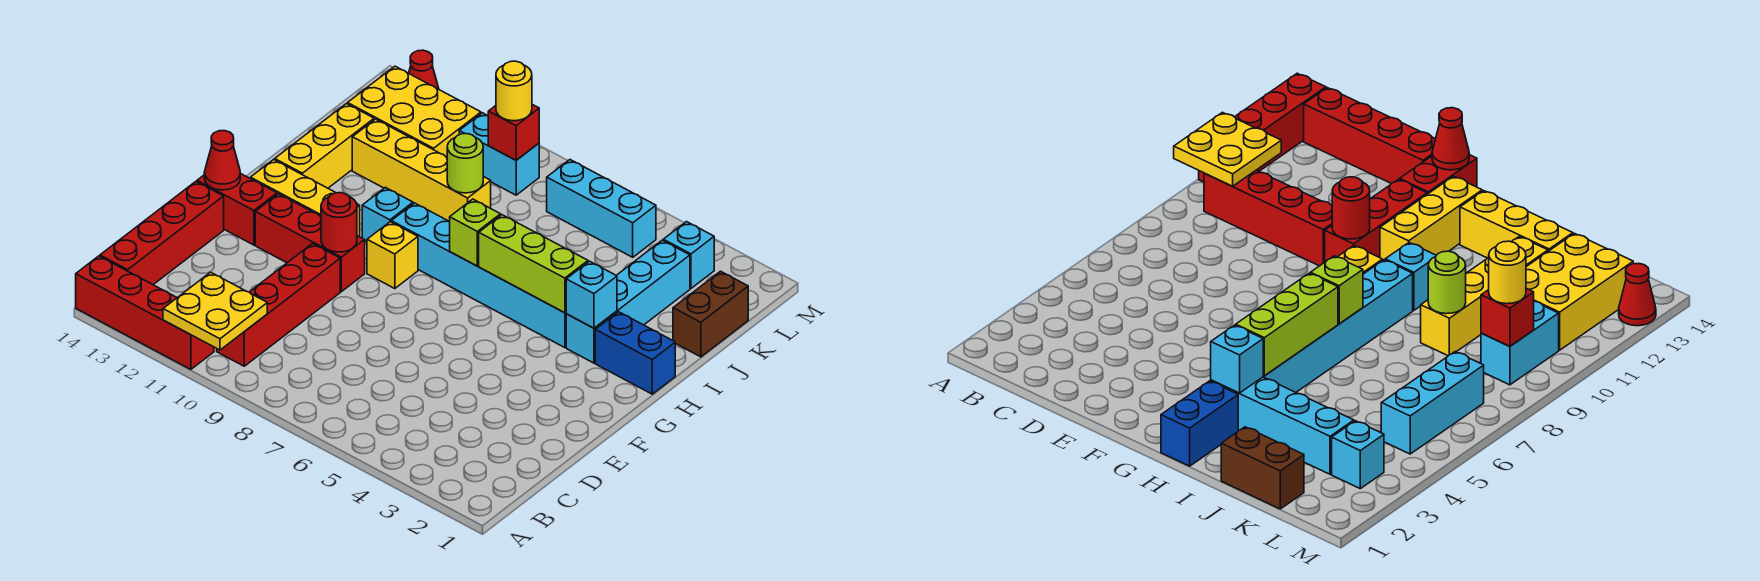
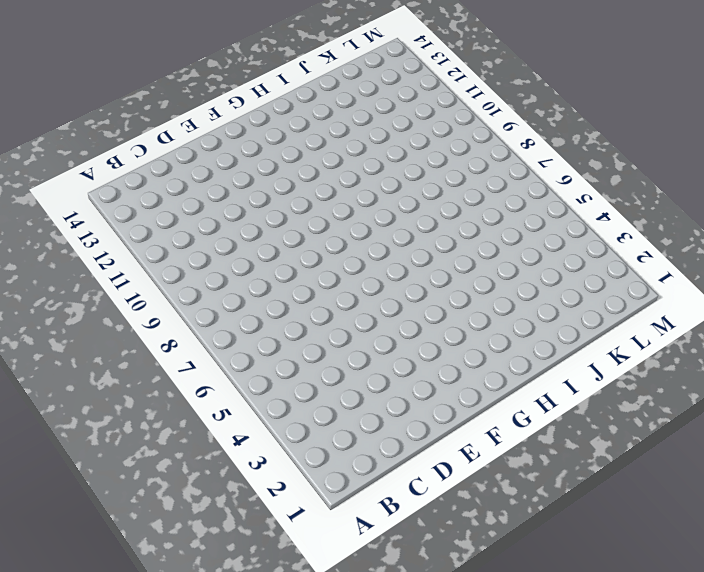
none -> red 1x4 brick [76,256,214,369]
none -> red 1x4 brick [217,244,340,366]
none -> red 1x4 brick [100,182,224,285]

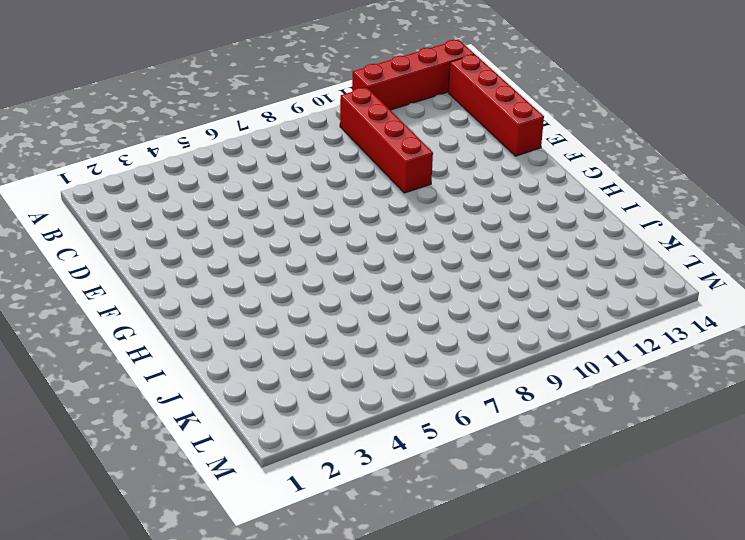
none -> red 1x3 brick [255,194,365,292]
none -> red 1x2 brick [197,173,277,245]
none -> yellow 1x1 brick [367,222,418,289]

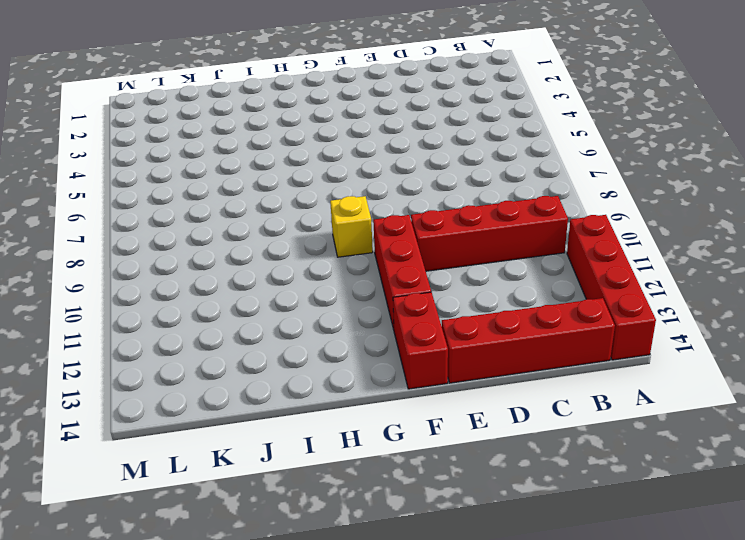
none -> yellow 1x3 brick [250,160,360,237]
none -> blue 1x2 brick [595,312,675,394]
none -> cyan 1x4 brick [566,240,690,363]

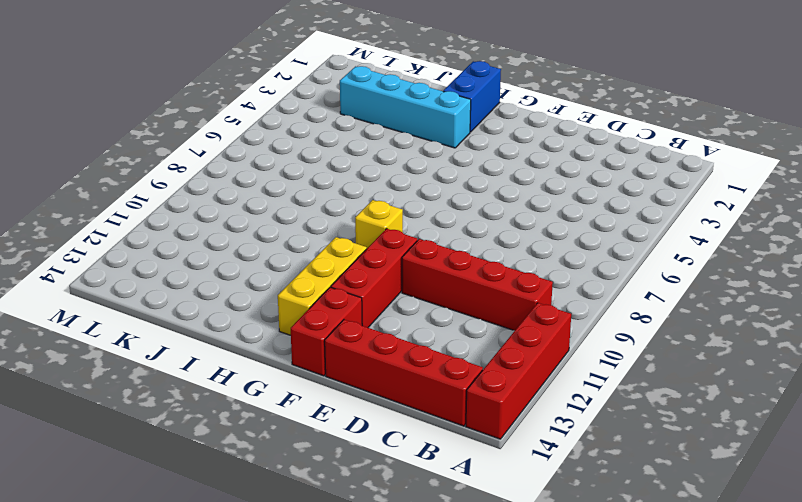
none -> cyan 1x6 brick [391,203,566,348]
none -> cyan 1x1 brick [362,187,413,242]
none -> yellow 1x3 brick [275,104,374,188]

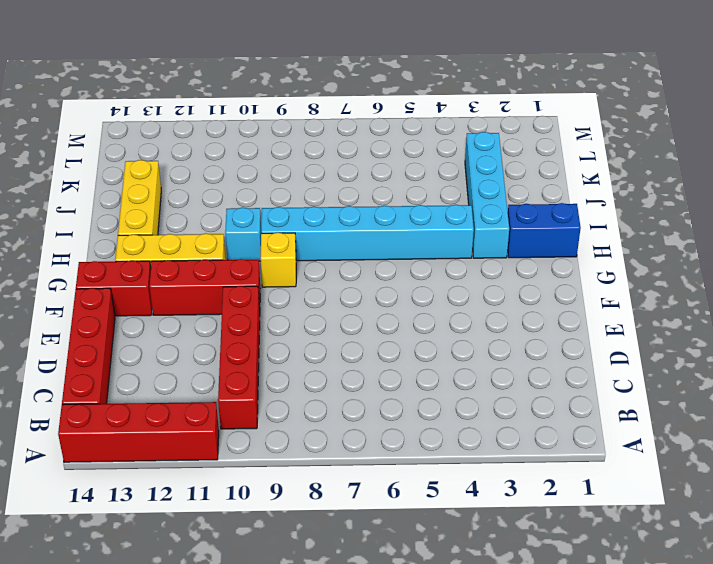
none -> brown 1x2 brick [673,271,748,357]
none -> yellow 1x4 brick [352,119,491,222]
none -> yellow 2x3 brick [348,66,481,157]

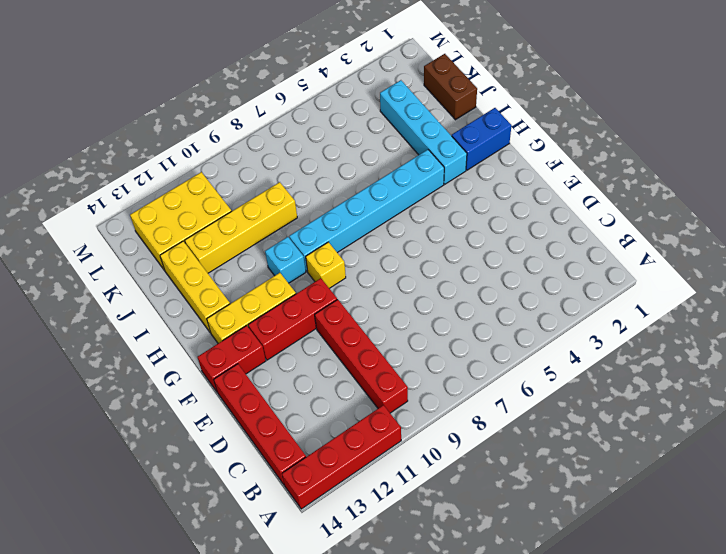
none -> cyan 1x1 brick [663,222,714,288]
none -> cyan 1x3 brick [547,160,656,257]
none -> cyan 1x2 brick [459,113,539,195]

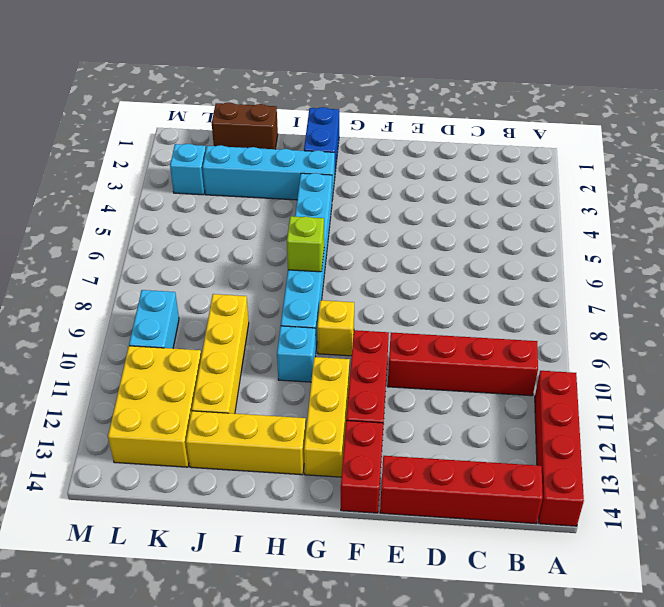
none -> cyan 1x3 brick [547,160,656,257]
none -> red 1x1 cone [409,50,439,89]
none -> yellow 2x2 plate [163,272,267,350]

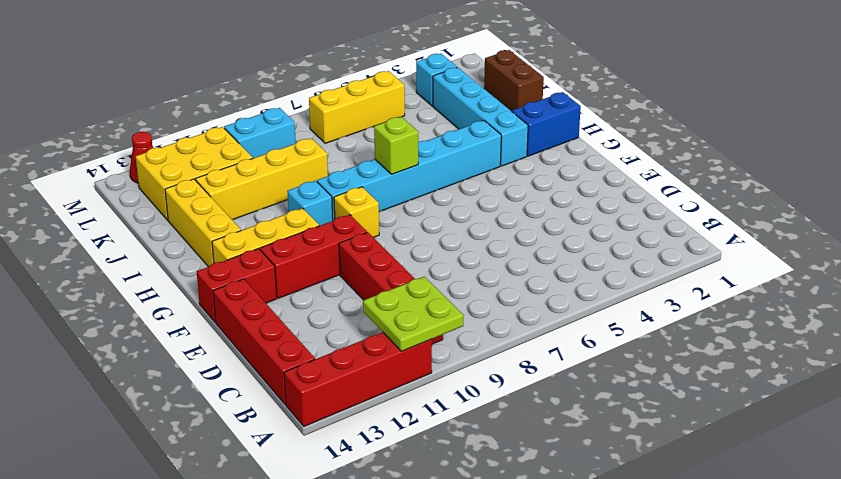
lime 2x2 plate [363,277,464,351] -> yellow 2x2 plate [163,272,267,350]
yellow 1x3 brick [309,71,405,143] -> cyan 1x3 brick [547,160,656,257]
none -> red 1x1 round brick [321,193,357,252]
none -> red 1x1 cone [204,131,240,190]
none -> cyan 1x1 brick [566,261,617,328]

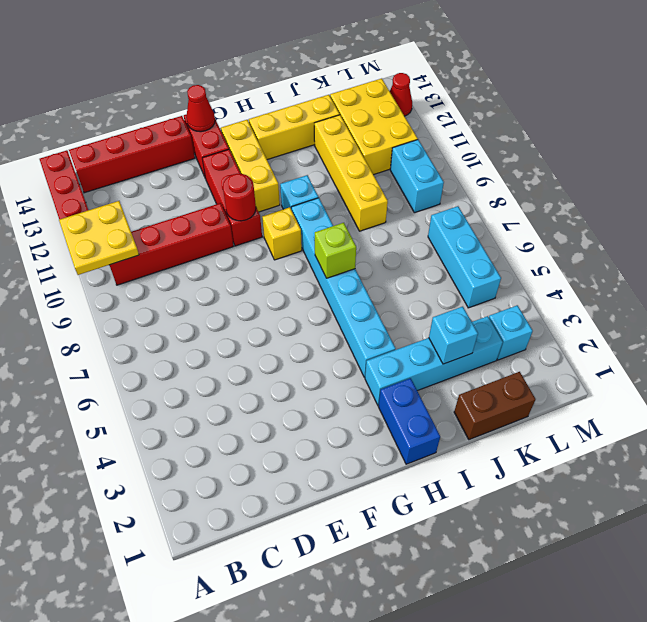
cyan 1x1 brick [429,307,478,364] -> cyan 1x1 brick moved to [566,261,617,328]
none -> lime 1x3 brick [479,215,588,313]
none -> lime 1x1 round brick [447,134,483,193]
none -> red 1x1 brick [488,104,539,160]

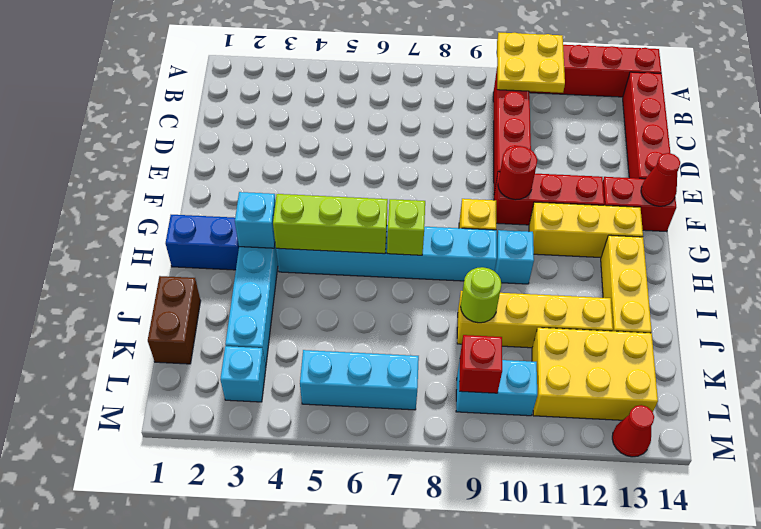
none -> yellow 1x1 round brick [496,61,532,121]

